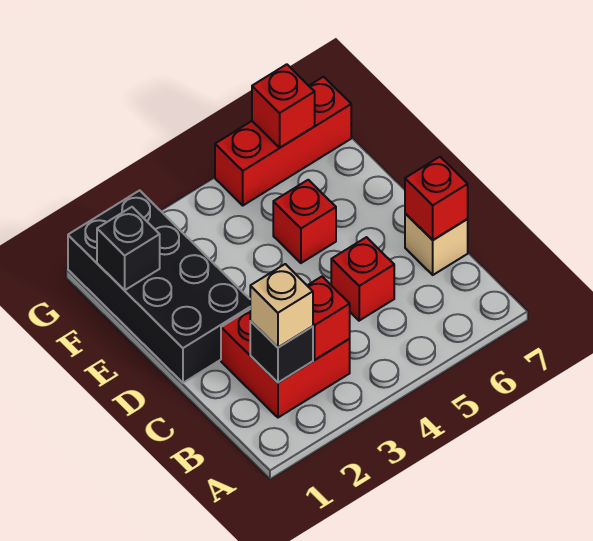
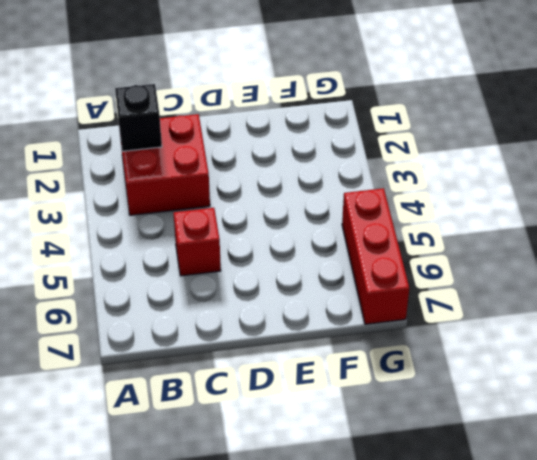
none -> tan 1x1 brick [405,214,468,275]
none -> black 2x4 brick [68,190,250,383]
none -> red 1x1 brick [273,180,336,263]

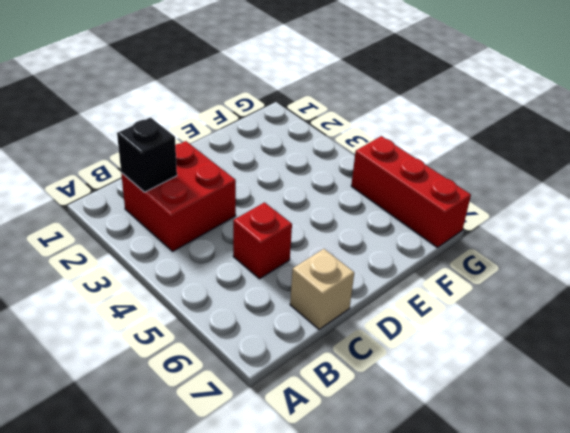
none -> black 2x4 brick [68,190,250,383]
none -> red 1x1 brick [273,180,336,263]
none -> red 1x1 brick [307,277,350,360]

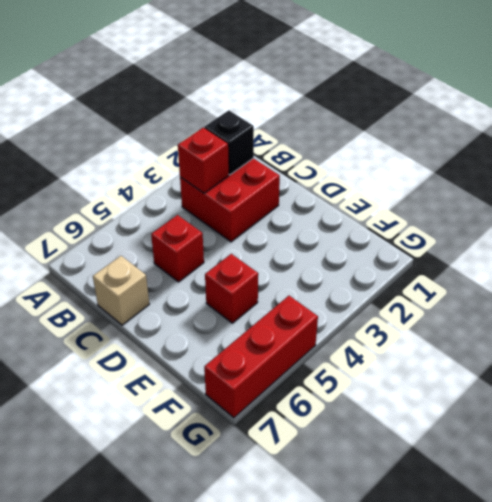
none -> black 2x4 brick [68,190,250,383]
none -> red 1x1 brick [405,157,468,240]
none -> black 1x1 brick [97,207,160,290]

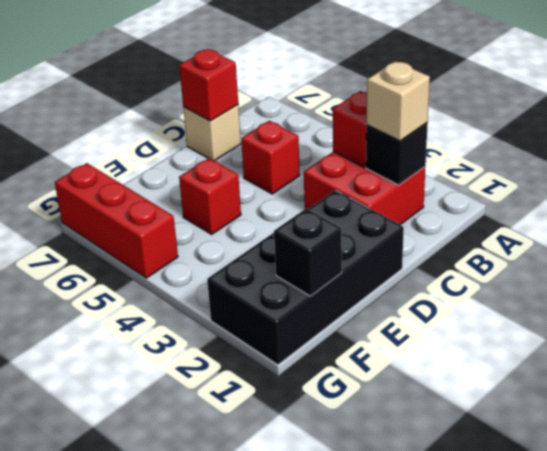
none -> red 1x1 brick [252,64,315,148]

